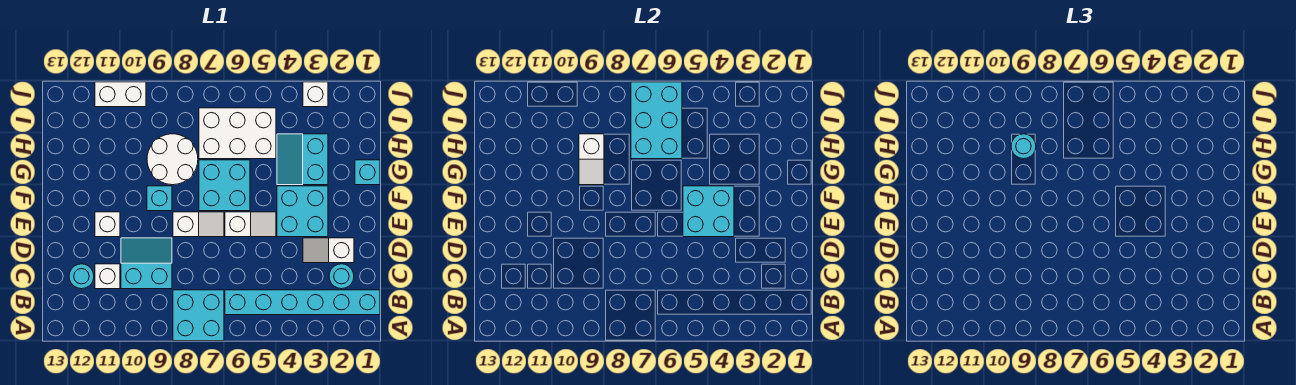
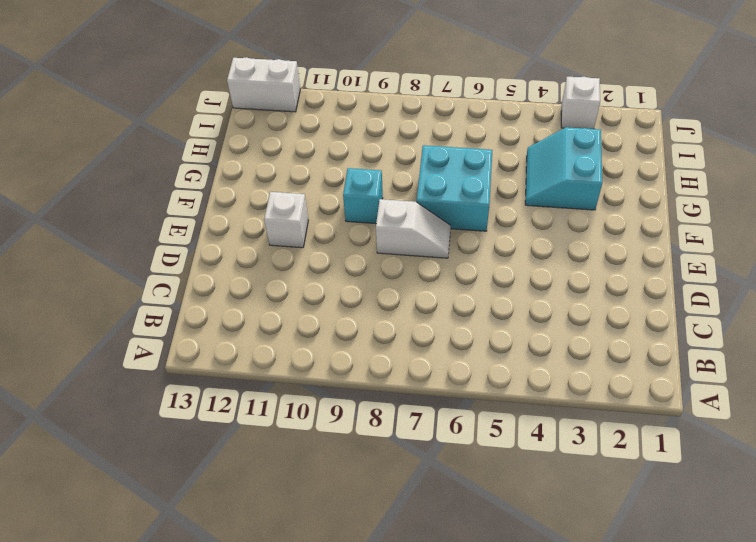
white 1x2 brick [227,57,300,112] -> white 1x2 brick moved to [95,82,146,107]
none -> cyan 2x2 brick [173,290,224,341]
none -> cyan 1x6 brick [225,290,380,315]
none -> cyan 1x1 round brick [329,264,354,289]

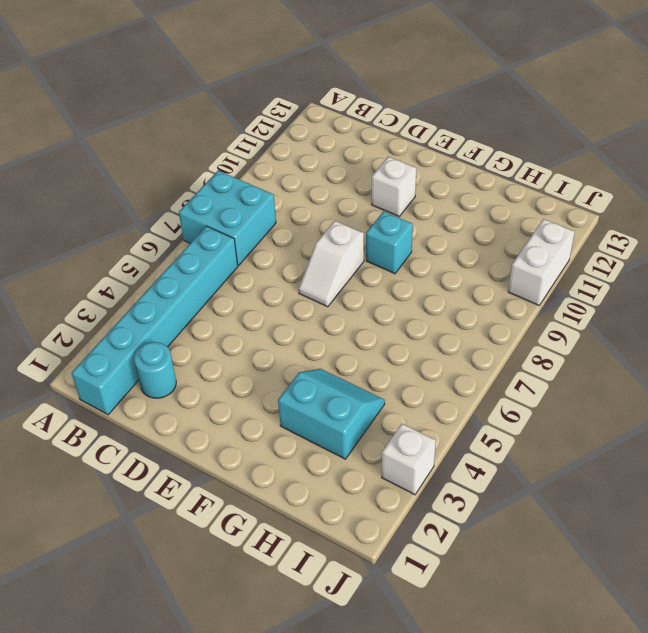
none -> cyan 2x2 slope [121,238,172,289]
none -> white 1x1 brick [95,264,120,289]
none -> cyan 1x1 round brick [69,264,94,289]

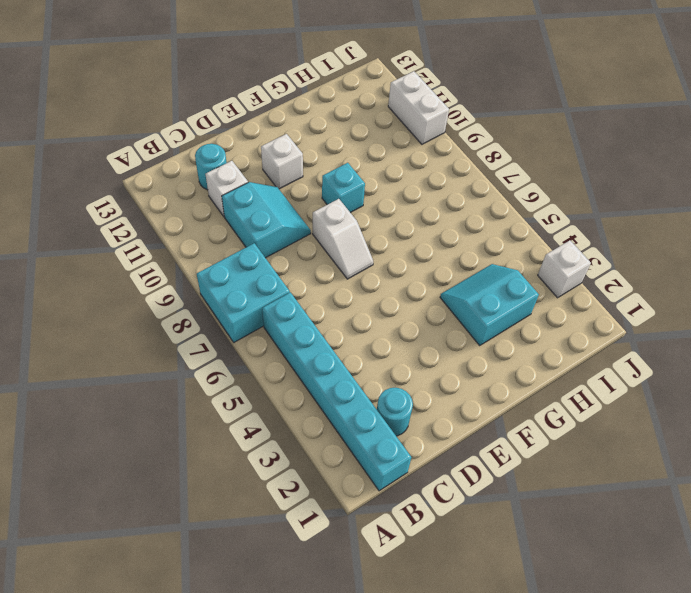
none -> white 1x2 slope [303,238,354,263]
none -> cyan 2x2 brick [277,186,328,237]
none -> white 1x2 slope [225,212,276,237]

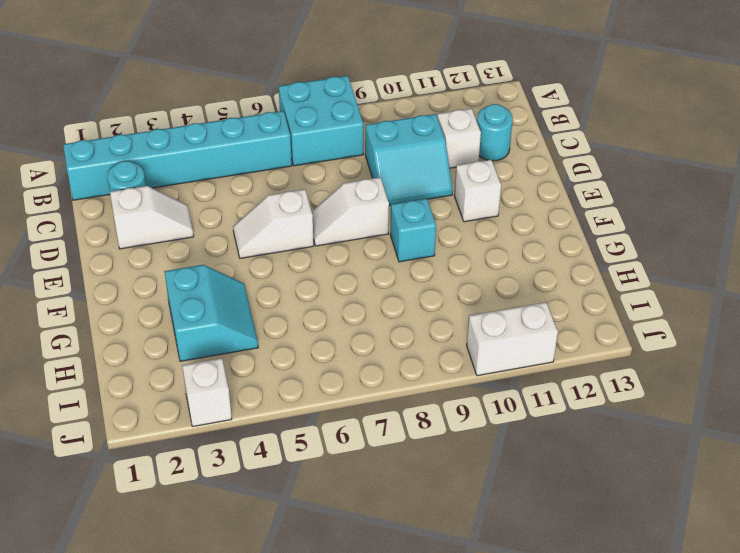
none -> cyan 2x2 brick [277,186,328,237]
none -> cyan 2x2 brick [199,160,250,211]
none -> cyan 1x1 brick [355,160,380,185]

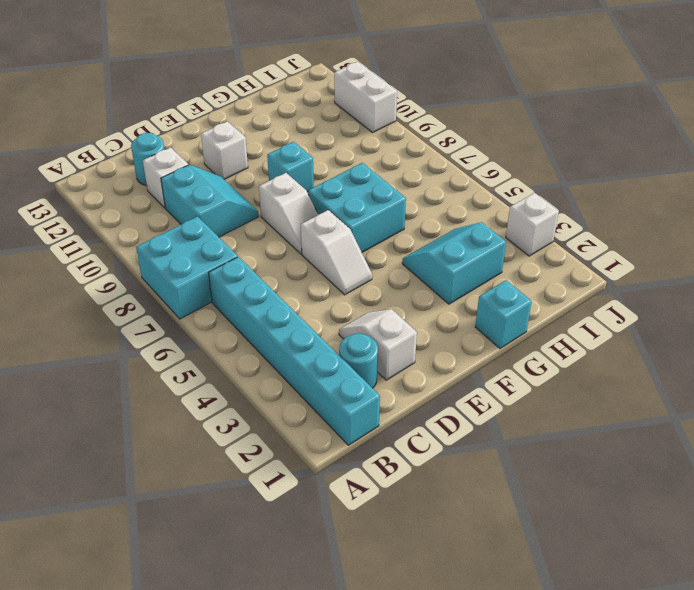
none -> cyan 2x2 brick [277,186,328,237]
none -> white 2x2 round brick [147,134,198,185]
none -> white 2x3 brick [199,108,276,159]

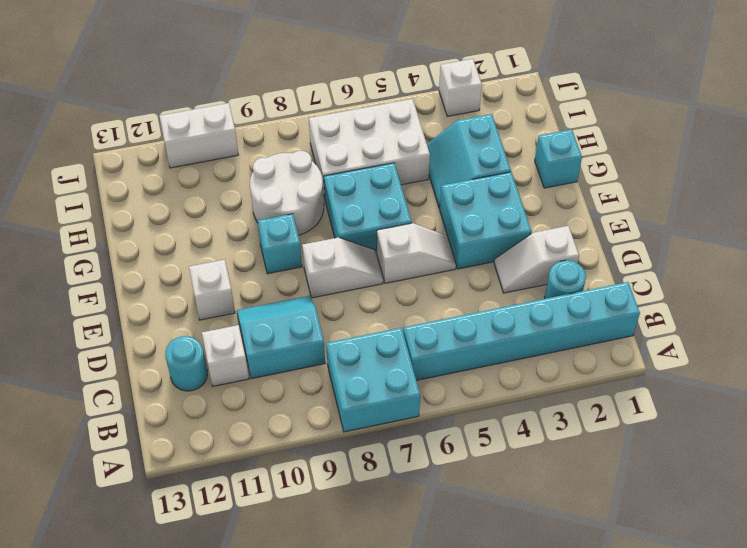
none -> cyan 2x2 brick [683,186,734,237]
none -> white 1x2 slope [579,134,604,185]
none -> cyan 2x3 brick [631,82,682,159]

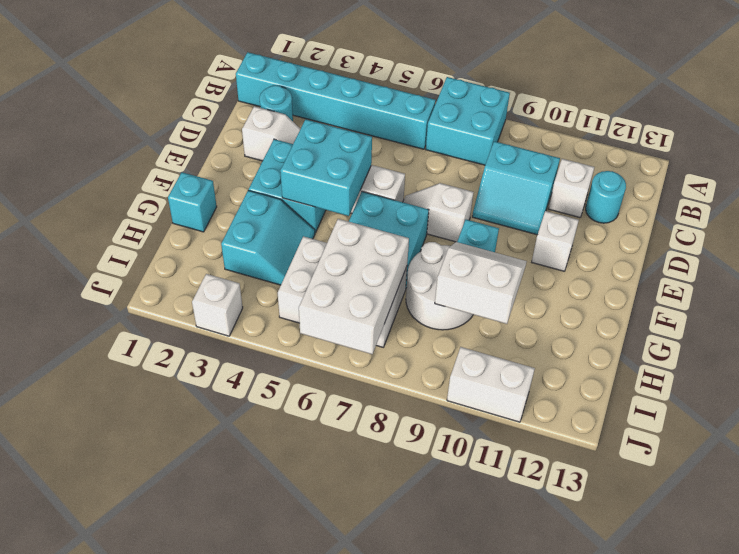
white 2x2 slope [435,242,527,324] -> white 1x2 slope [579,134,604,185]
white 2x3 brick [299,219,409,354] -> cyan 2x3 brick [631,82,682,159]
none -> cyan 1x1 round brick [1011,134,1036,159]

